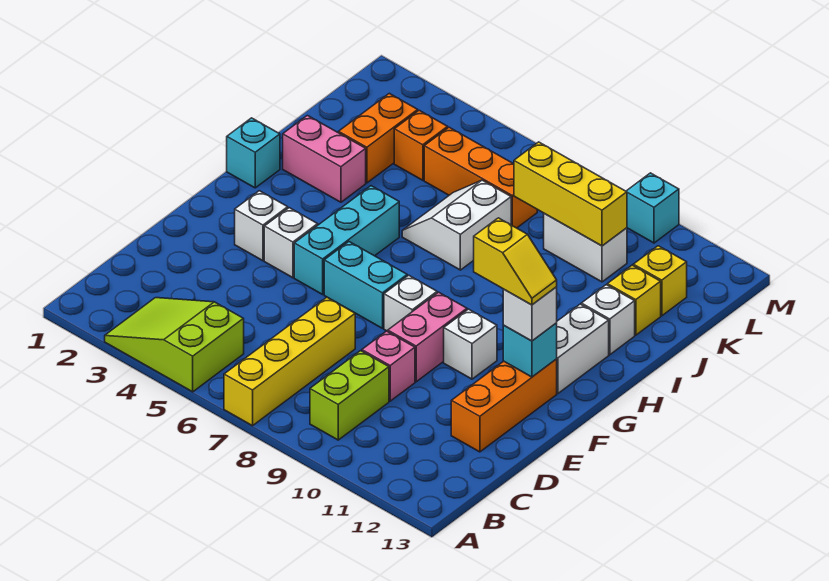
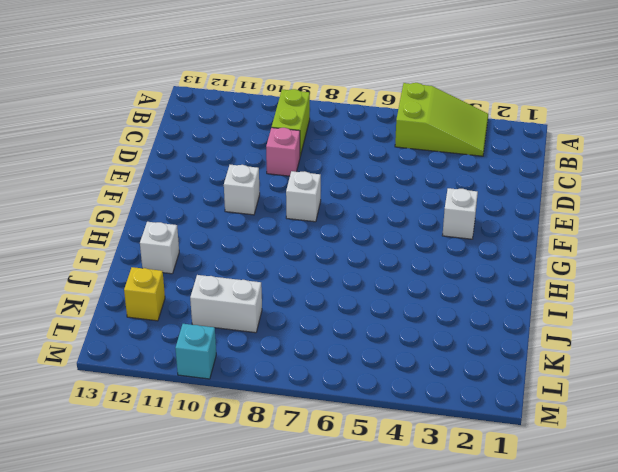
none -> yellow 1x4 brick [224,297,355,426]
none -> orange 1x3 brick [451,359,557,452]
none -> pink 1x2 brick [388,292,467,382]

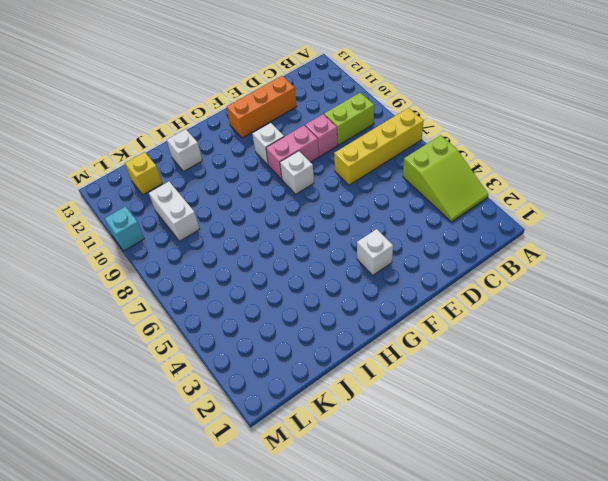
none -> white 1x1 brick [264,208,318,278]
none -> cyan 1x3 brick [294,186,399,294]
none -> cyan 1x2 brick [324,242,407,328]

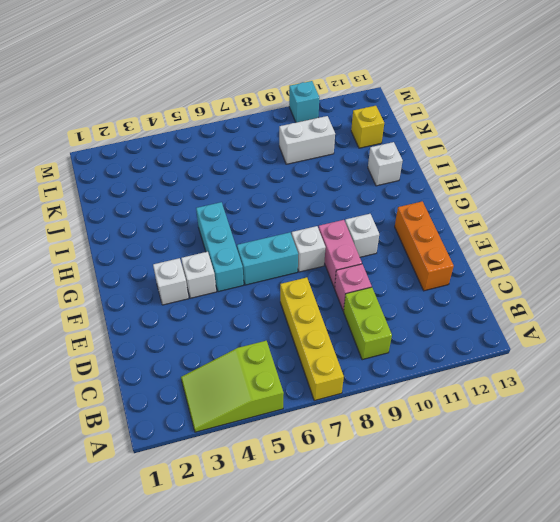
none -> white 1x2 brick [557,304,609,394]
none -> cyan 1x1 brick [227,118,280,188]
none -> pink 1x2 brick [283,116,366,202]

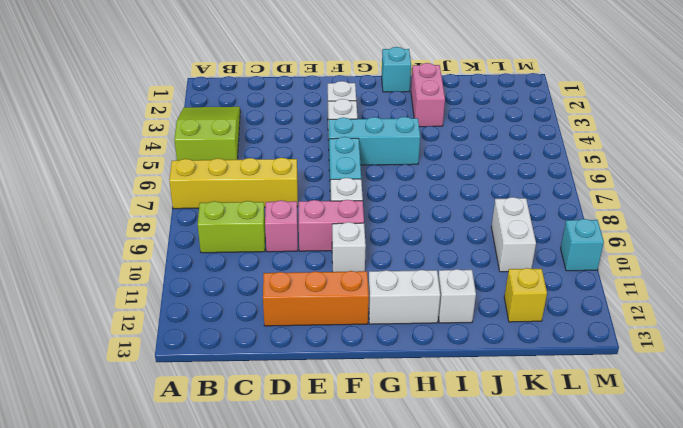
none -> white 2x2 slope [402,180,511,270]
none -> orange 1x2 brick [339,93,418,183]
none -> yellow 1x1 brick [607,265,661,335]

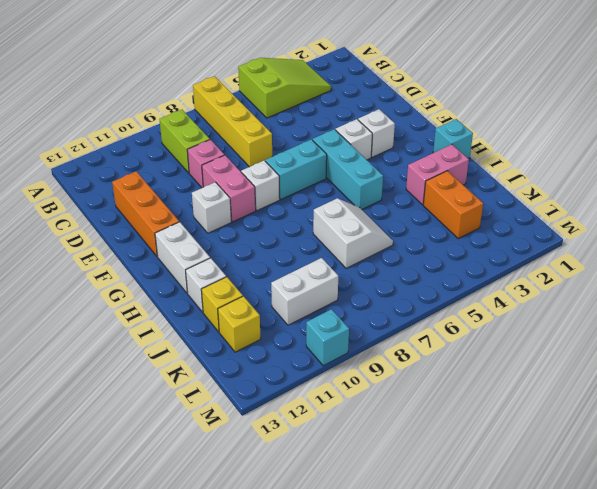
none -> orange 1x1 brick [394,110,448,180]
none -> orange 1x3 brick [424,127,537,228]
none -> cyan 1x1 brick [503,323,557,377]

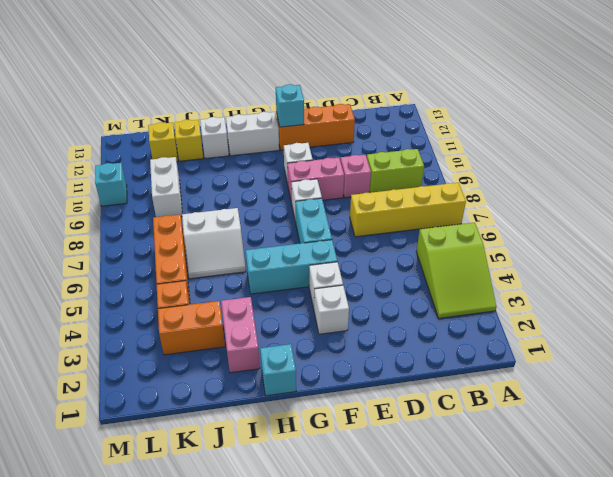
none -> yellow 1x3 brick [514,142,627,246]
none -> white 1x1 brick [503,287,557,341]
none -> yellow 1x2 slope [474,218,557,305]

